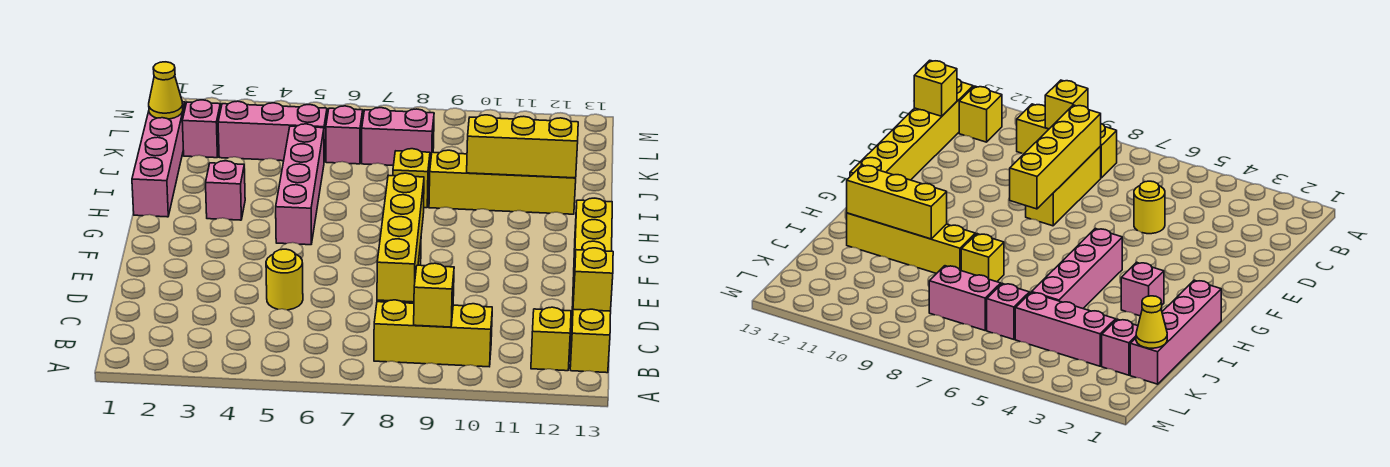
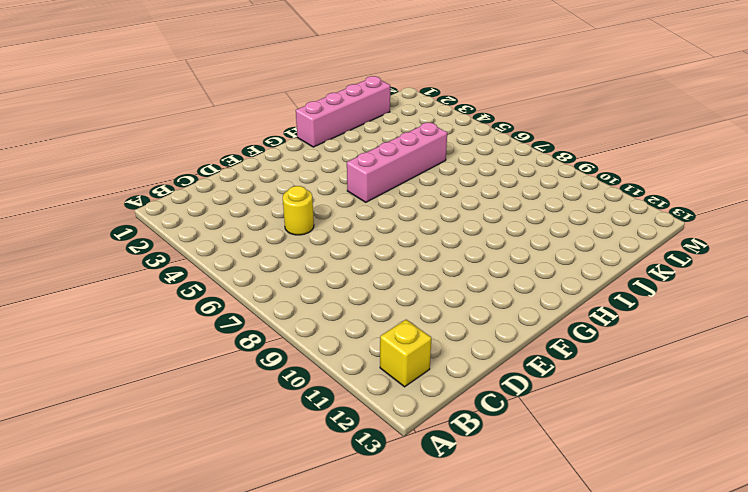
none -> yellow 1x3 brick [374,300,492,367]
none -> yellow 1x6 brick [570,198,612,373]
none -> yellow 1x3 brick [1026,147,1101,226]

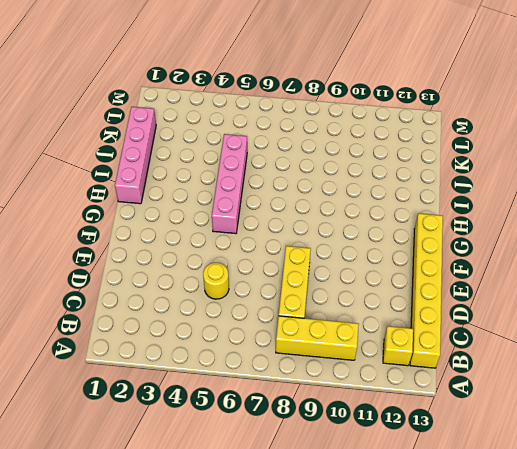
none -> pink 1x1 brick [206,161,245,220]
none -> yellow 1x1 brick [393,149,430,208]
none -> yellow 1x4 brick [429,150,576,214]

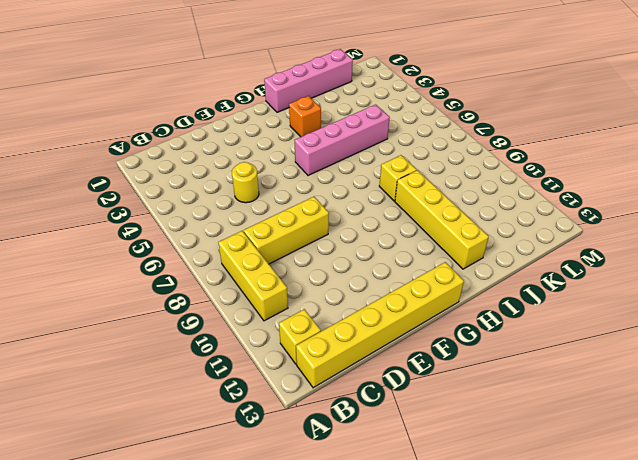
orange 1x1 brick [289,96,321,137] -> pink 1x1 brick [206,161,245,220]
none -> pink 1x1 brick [182,100,221,158]
none -> pink 1x3 brick [218,101,327,161]
none -> pink 1x1 brick [326,106,363,164]

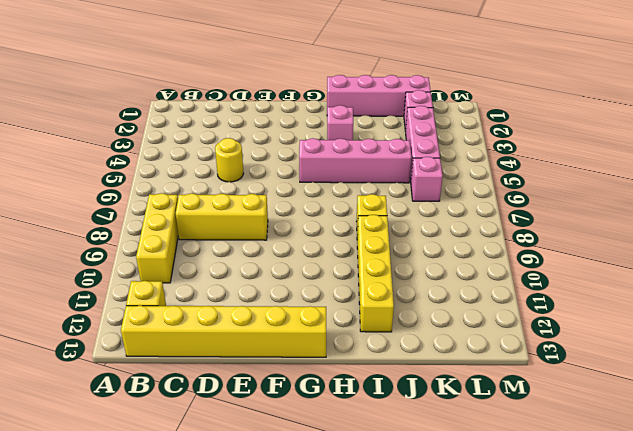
none -> pink 1x2 brick [362,108,434,165]
none -> yellow 1x1 brick [414,263,454,327]
none -> yellow 1x4 brick [377,173,424,302]

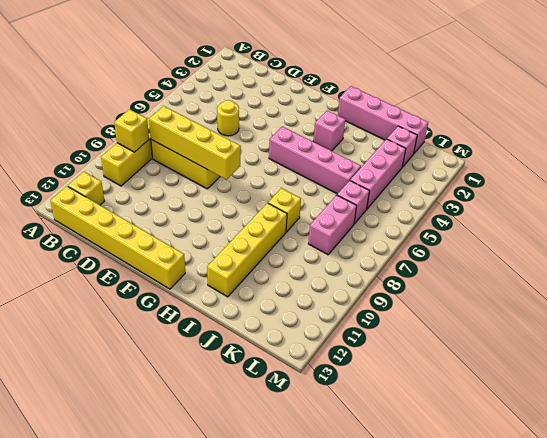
none -> yellow 1x1 brick [573,248,613,311]
none -> yellow 1x3 brick [467,115,578,178]
none -> yellow 1x1 cone [149,62,183,119]

